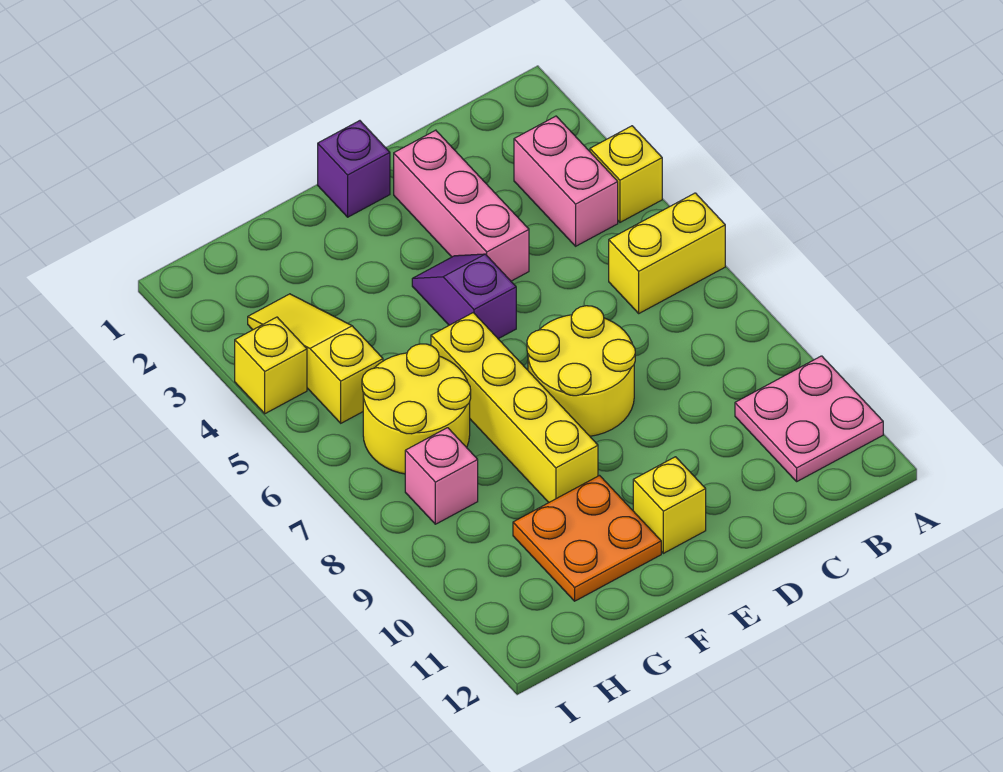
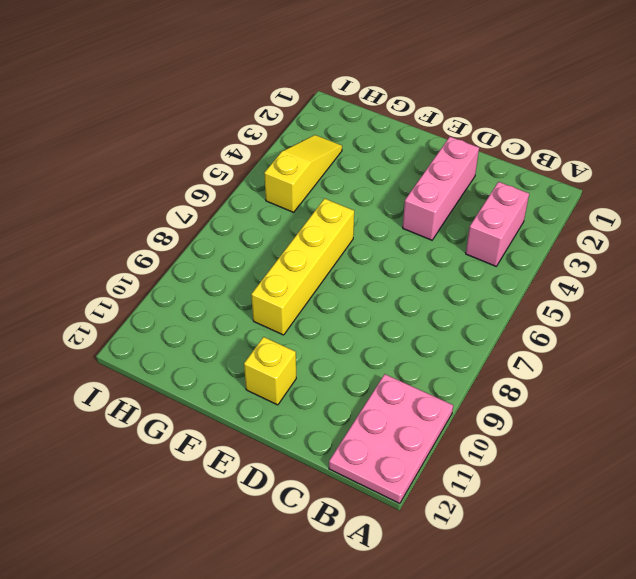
pink 2x3 plate [329,374,453,504] -> pink 2x2 plate [735,356,883,481]
none -> yellow 1x1 brick [590,126,662,222]
none -> yellow 1x2 brick [609,193,725,313]
none -> yellow 2x2 round brick [527,306,635,436]

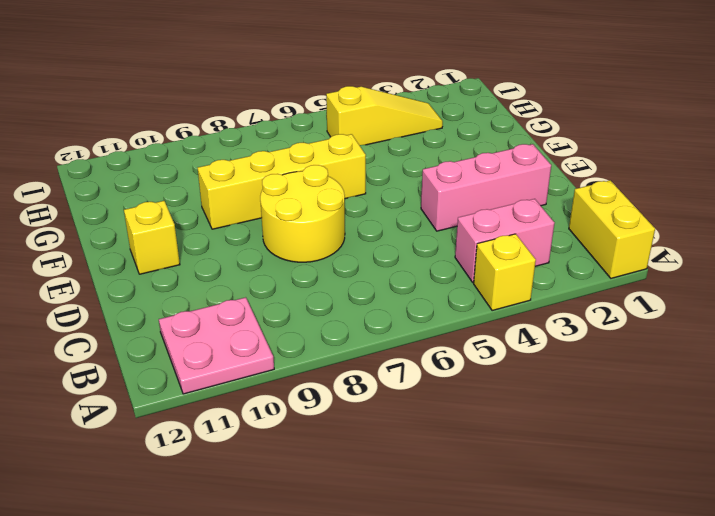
yellow 1x2 brick [569,180,655,278] -> yellow 1x2 brick moved to [609,193,725,313]
none -> purple 1x1 brick [318,121,390,217]
none -> purple 1x2 slope [412,254,516,339]
none -> orange 2x2 plate [513,476,661,601]

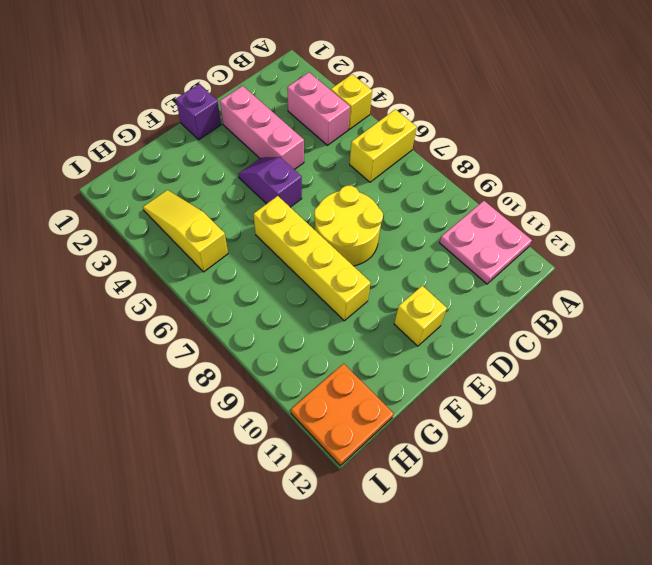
orange 2x2 plate [291,364,394,466] -> orange 2x2 plate moved to [513,476,661,601]
none -> yellow 2x2 round brick [362,344,471,474]
none -> pink 1x1 brick [405,428,478,524]
none -> yellow 1x1 brick [235,317,307,414]

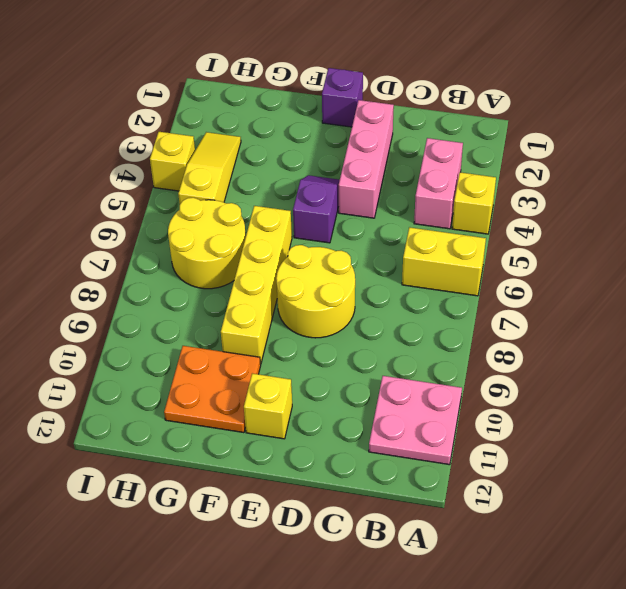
none -> pink 1x1 brick [405,428,478,524]

